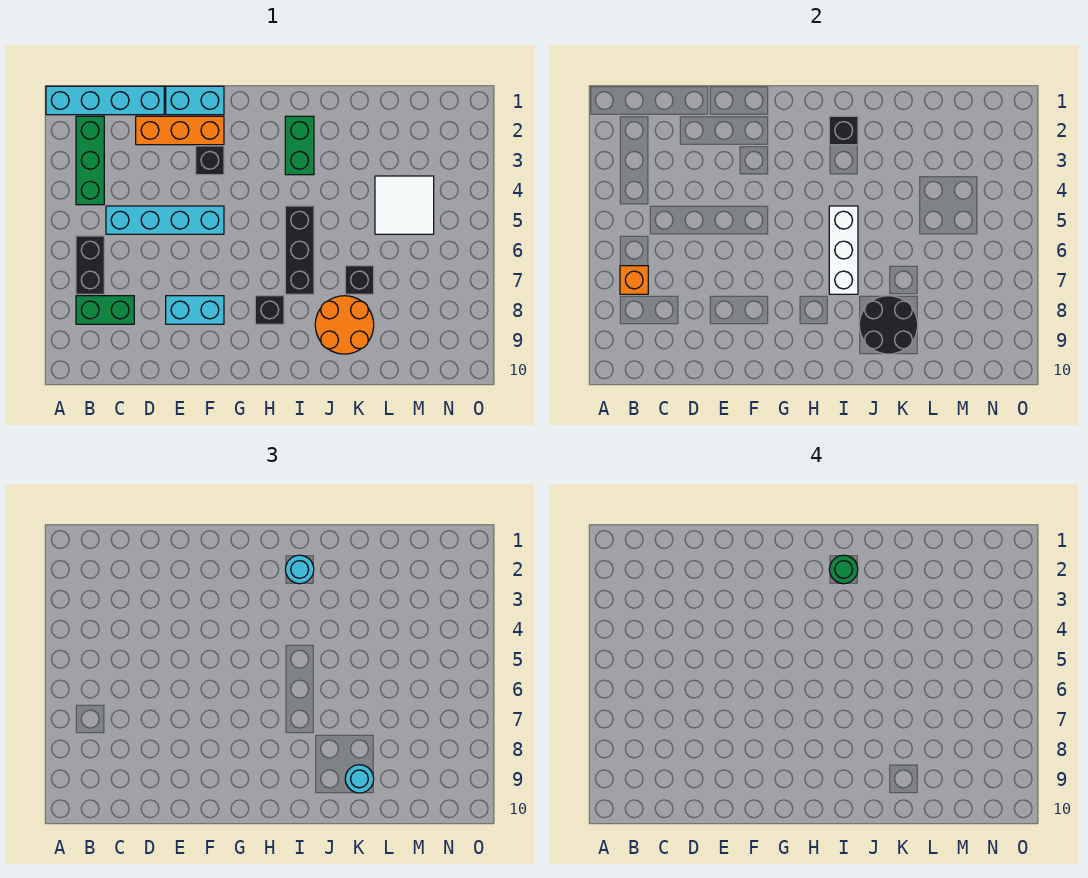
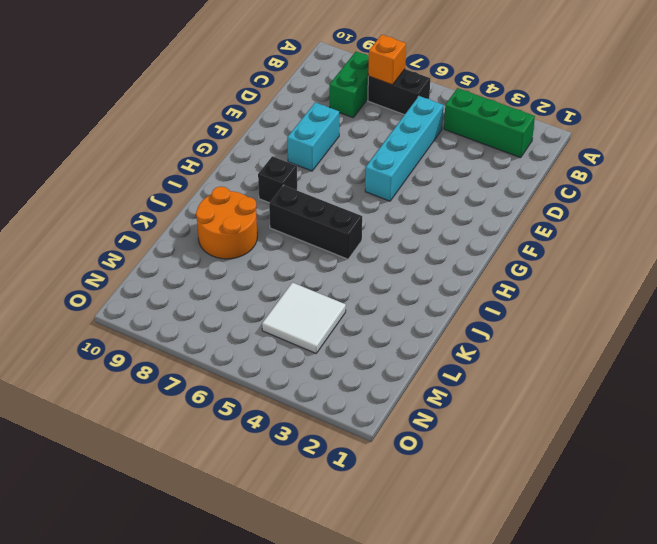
none -> cyan 1x4 brick [46,86,164,115]
none -> orange 1x3 brick [136,116,224,145]
none -> cyan 1x2 brick [166,86,224,115]

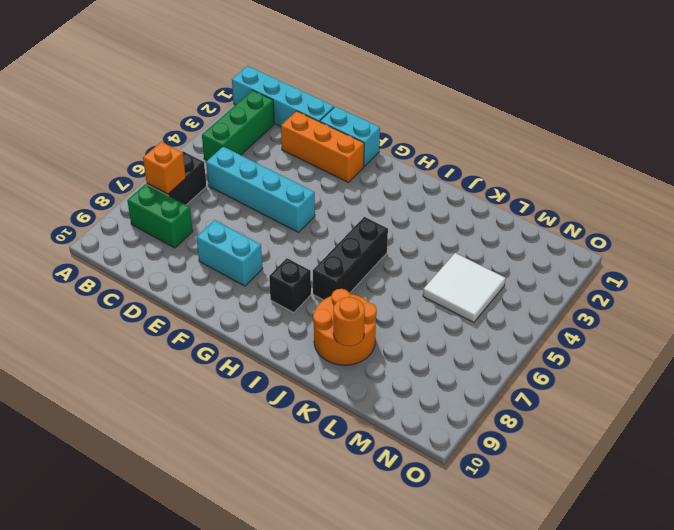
orange 1x1 round brick [333,297,365,346] -> black 2x2 round brick [859,296,918,354]
none -> black 1x1 brick [196,146,224,175]
none -> green 1x2 brick [285,116,314,175]
none -> black 1x1 brick [345,266,374,294]

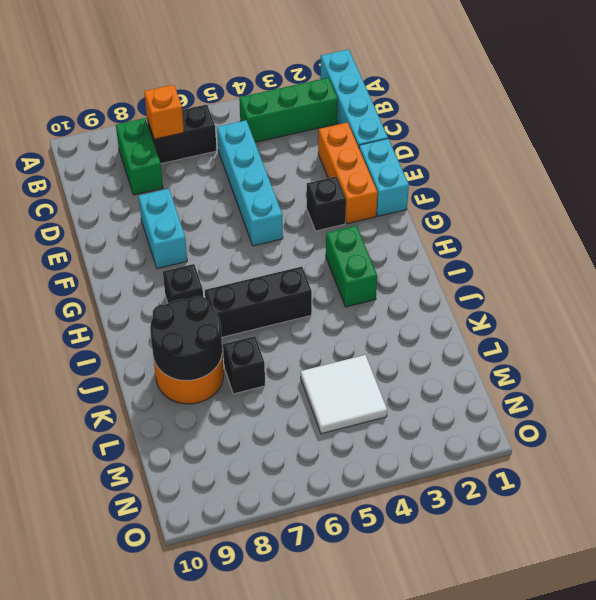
green 1x2 brick [326,226,377,307] -> green 1x2 brick turned to [285,116,314,175]
none -> black 1x1 brick [829,116,858,145]
none -> white 1x3 brick [829,206,858,294]
none -> cyan 1x1 round brick [285,555,314,584]

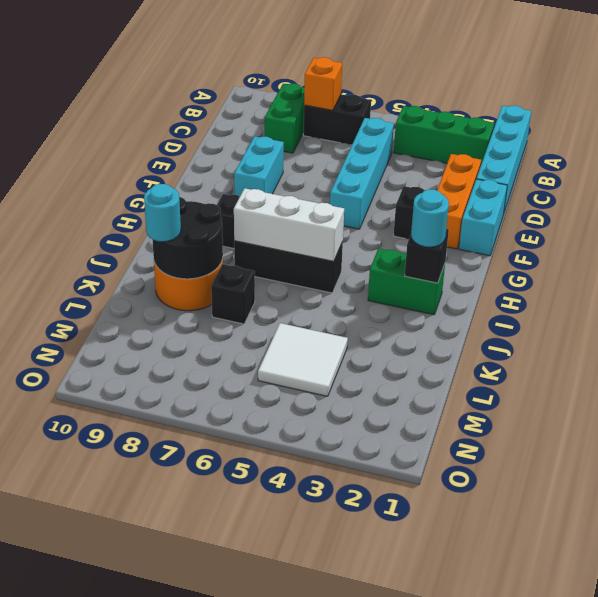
none -> green 1x1 round brick [829,555,858,584]

